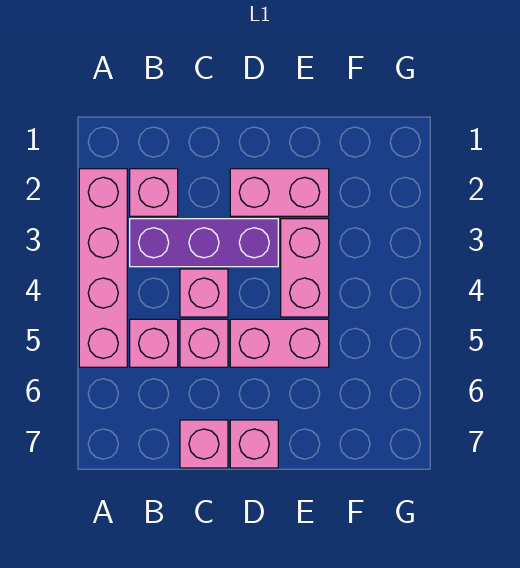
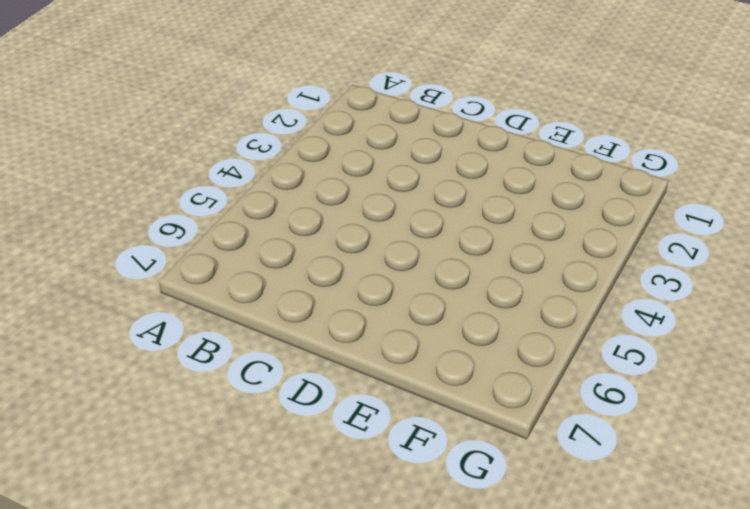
none -> pink 1x4 brick [79,169,127,367]
none -> pink 1x1 brick [130,169,178,216]

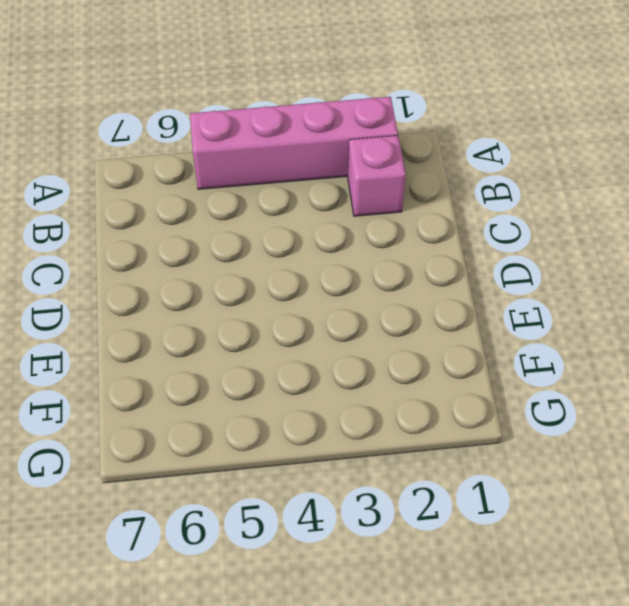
none -> purple 1x3 brick [130,219,278,267]
none -> pink 1x1 brick [130,319,178,367]

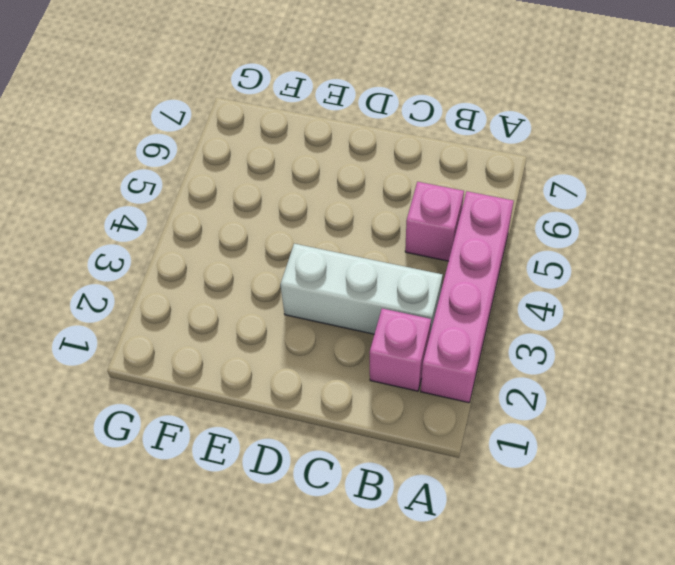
white 1x3 brick [280,244,443,334] -> purple 1x3 brick [130,219,278,267]
none -> pink 1x1 brick [180,269,228,317]
none -> pink 1x1 brick [180,319,228,367]

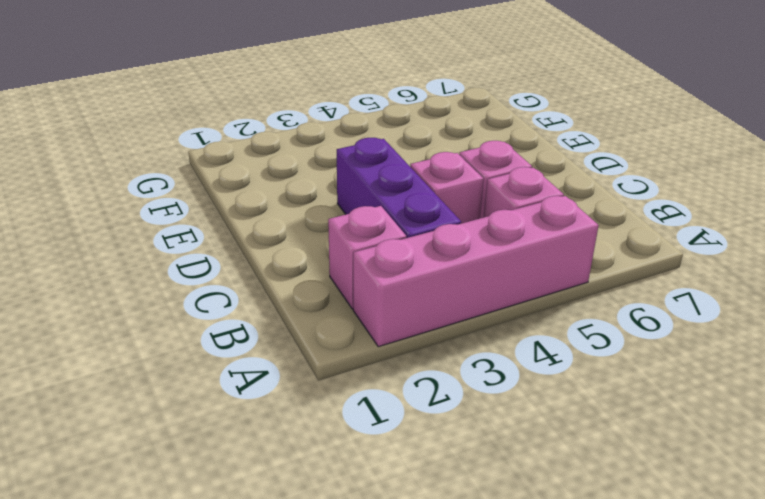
none -> pink 1x1 brick [180,420,228,468]
none -> pink 1x2 brick [230,169,329,216]

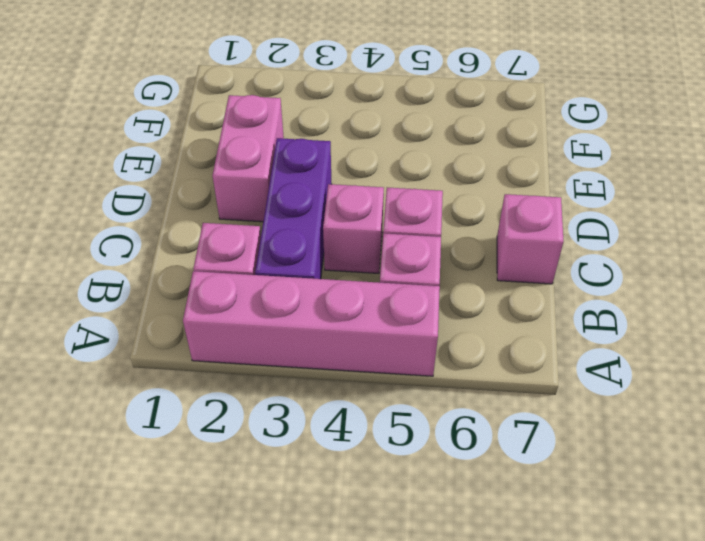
none -> pink 1x2 brick [230,319,329,367]
none -> pink 1x1 brick [230,420,278,468]

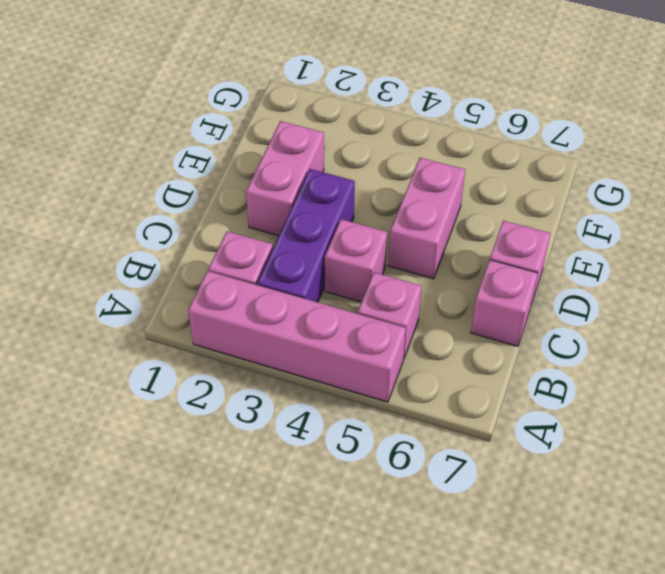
none -> pink 1x1 brick [180,319,228,367]
none -> pink 1x2 brick [281,219,329,317]

